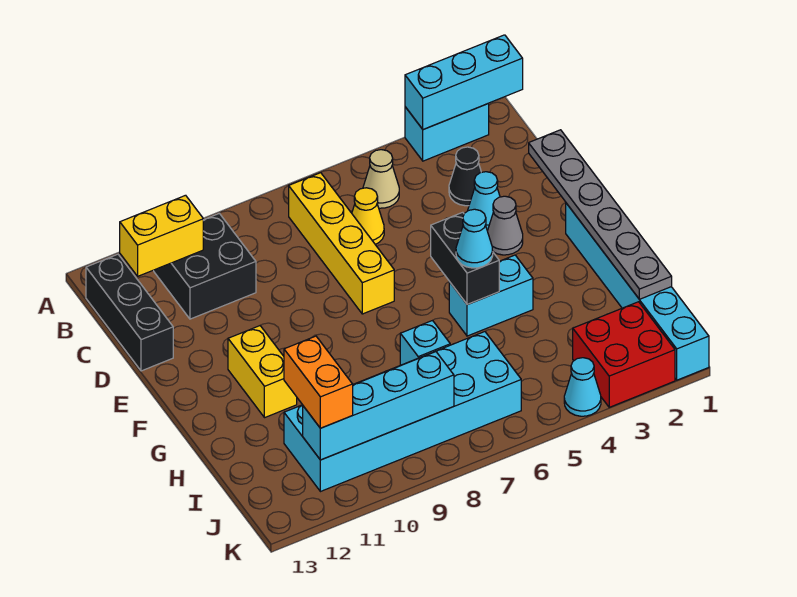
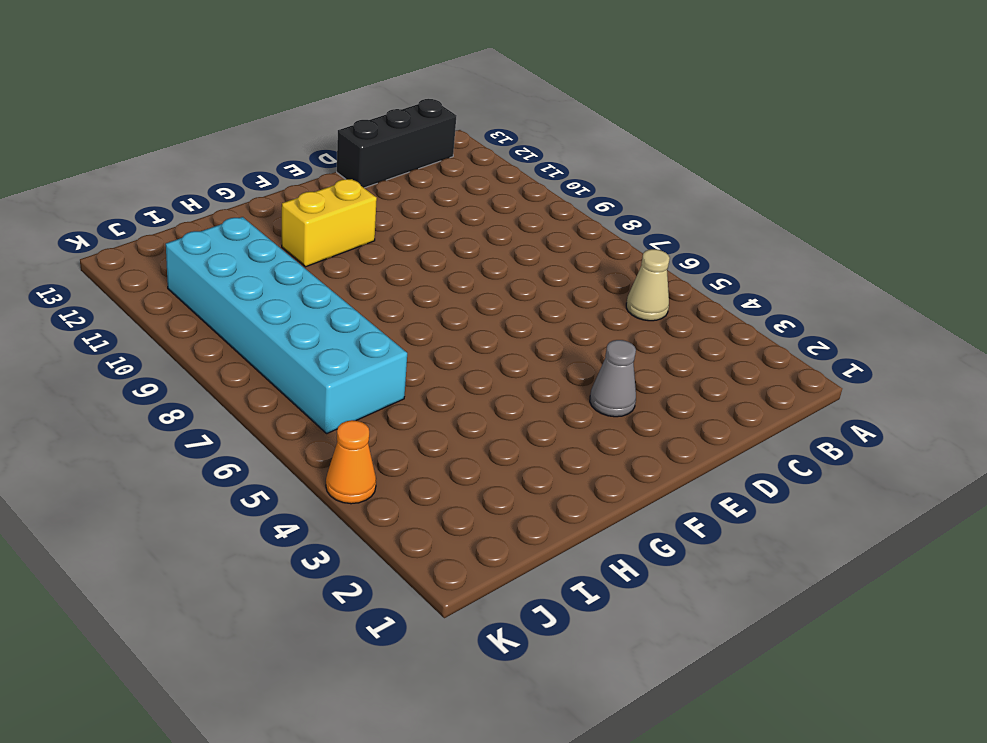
orange 1x1 cone [326,420,376,504] -> cyan 1x1 cone [564,358,601,416]
none -> cyan 1x2 brick [405,103,489,161]
none -> yellow 1x4 brick [289,173,394,314]
none -> black 2x2 brick [154,213,256,319]

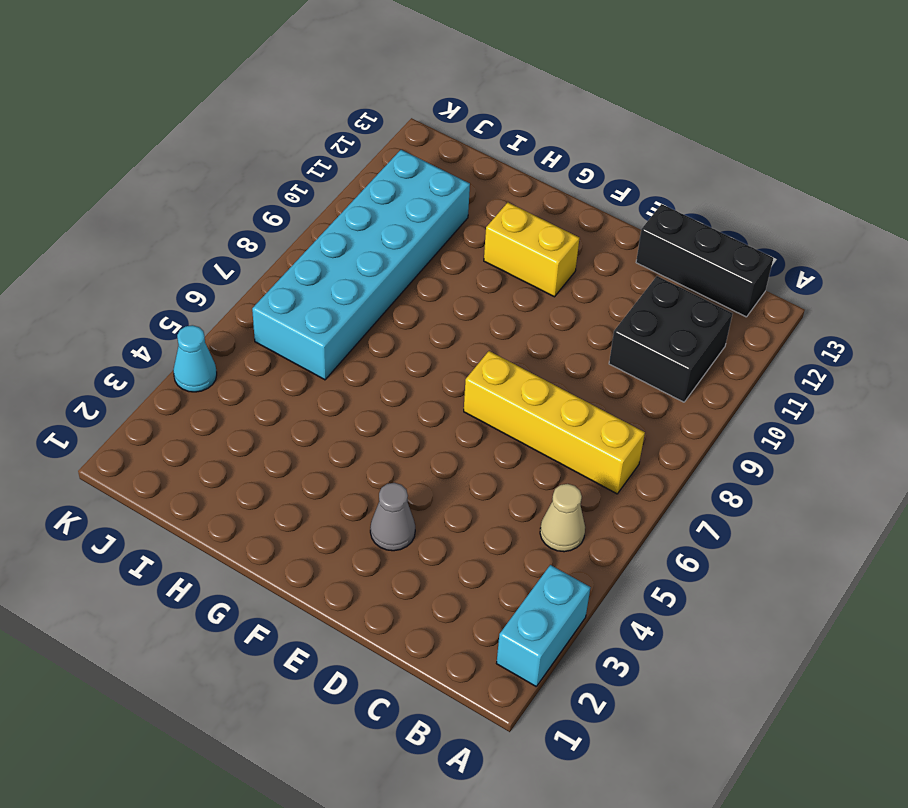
none -> black 1x1 cone [449,147,481,206]
none -> yellow 1x1 cone [352,188,384,245]
none -> cyan 1x1 cone [468,172,500,230]

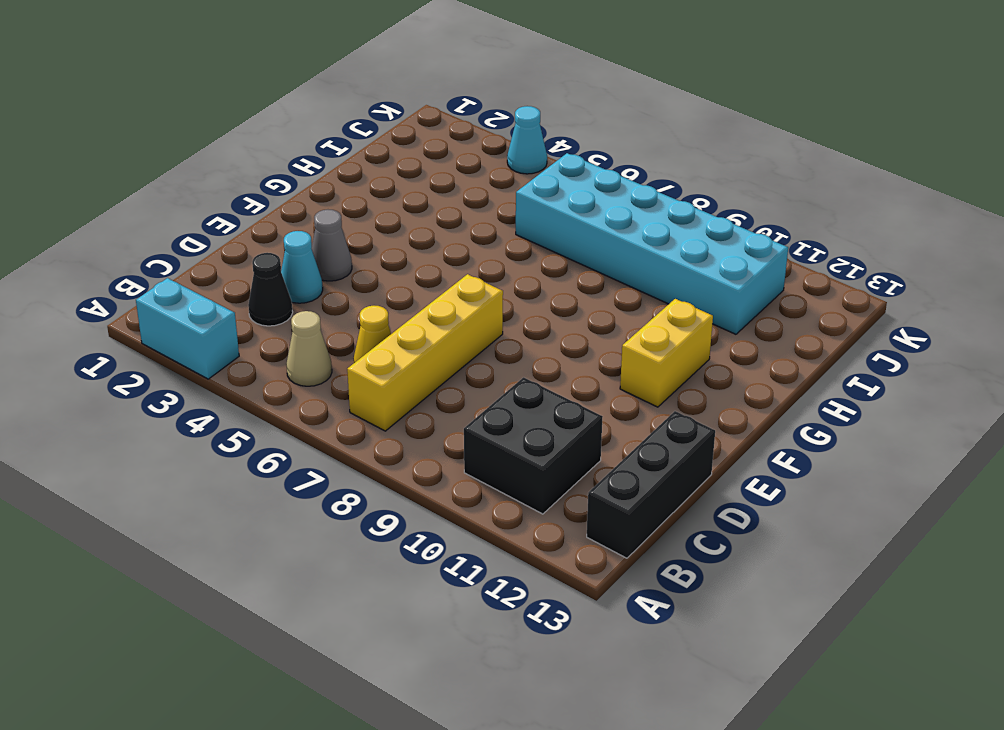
none -> cyan 1x6 brick [566,203,709,380]
none -> cyan 1x2 brick [449,255,533,336]
none -> cyan 1x1 brick [400,320,450,365]

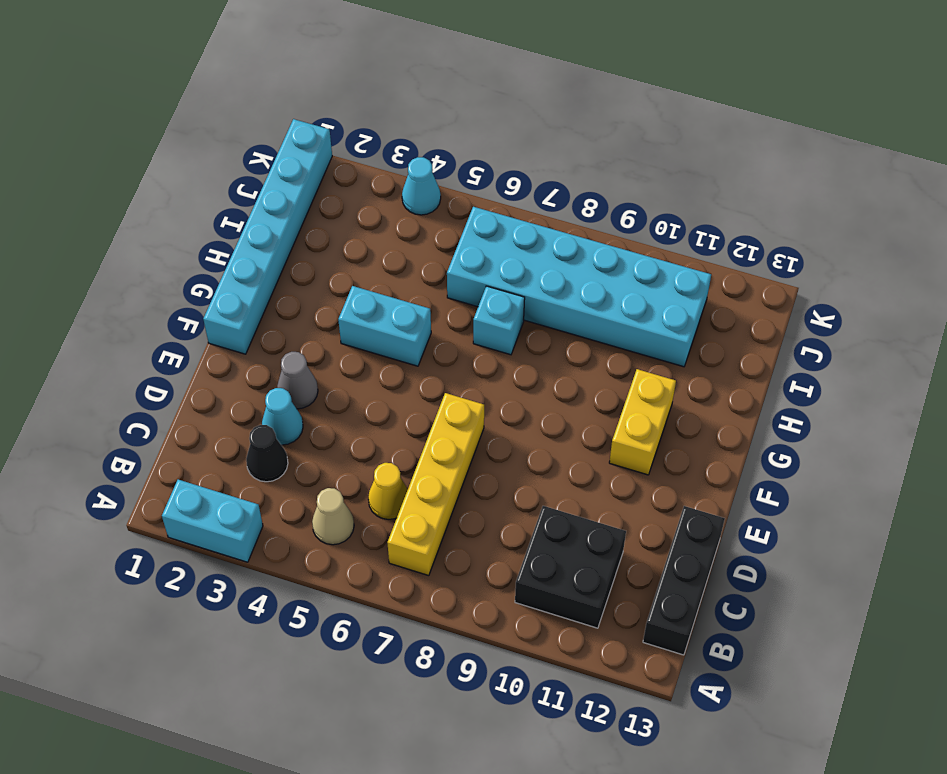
none -> red 2x2 brick [573,302,675,407]
none -> cyan 1x3 brick [405,35,523,130]
none -> yellow 1x2 brick [120,195,203,276]

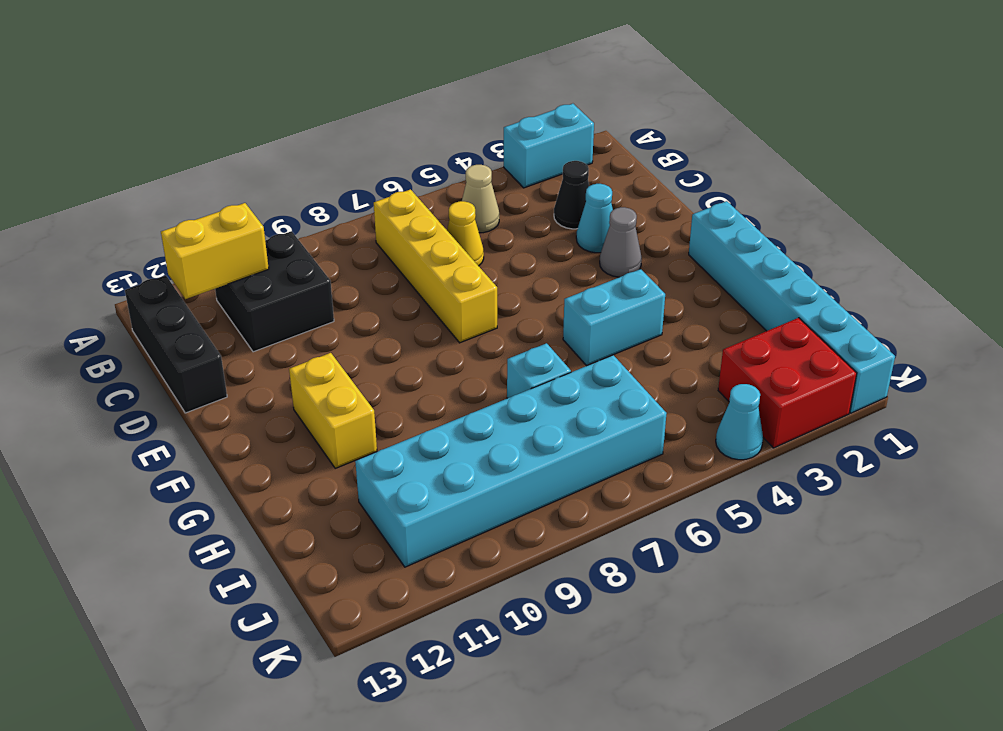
none -> cyan 1x3 brick [405,35,523,130]
none -> grey 1x6 plate [529,130,672,299]
none -> black 1x2 brick [431,212,499,305]

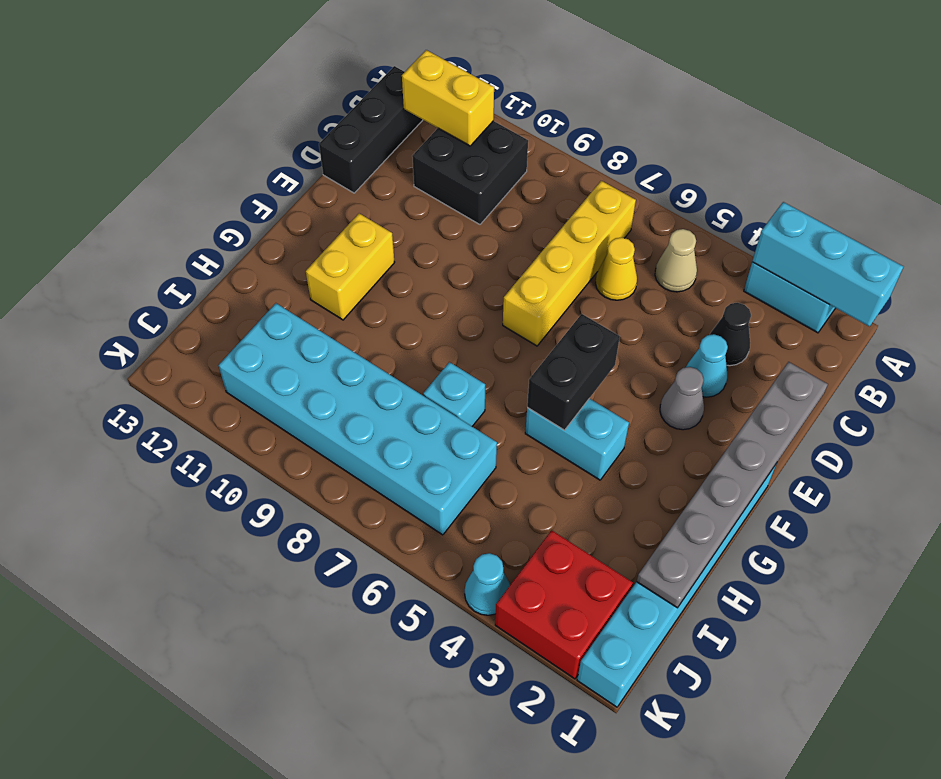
none -> cyan 1x4 brick [303,352,454,460]
none -> cyan 1x1 cone [456,209,493,268]
none -> orange 1x2 brick [284,336,353,428]

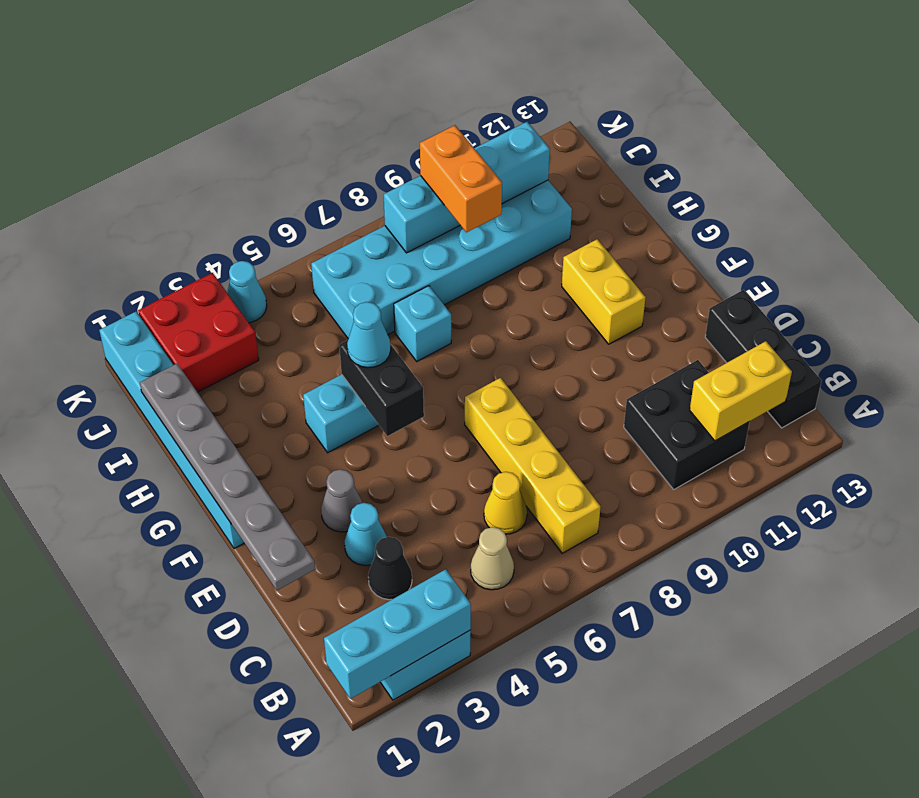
orange 1x2 brick [420,125,502,232] -> orange 1x2 brick moved to [284,336,353,428]

